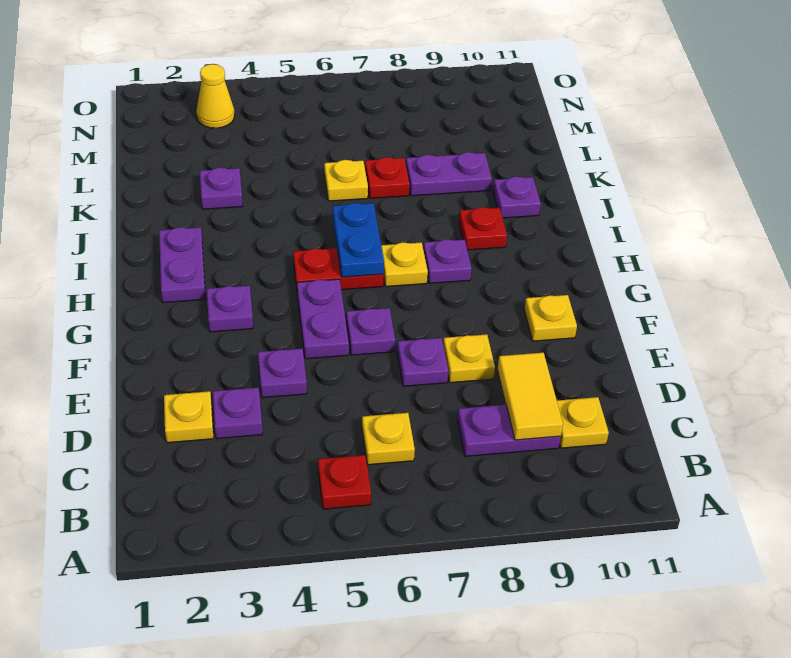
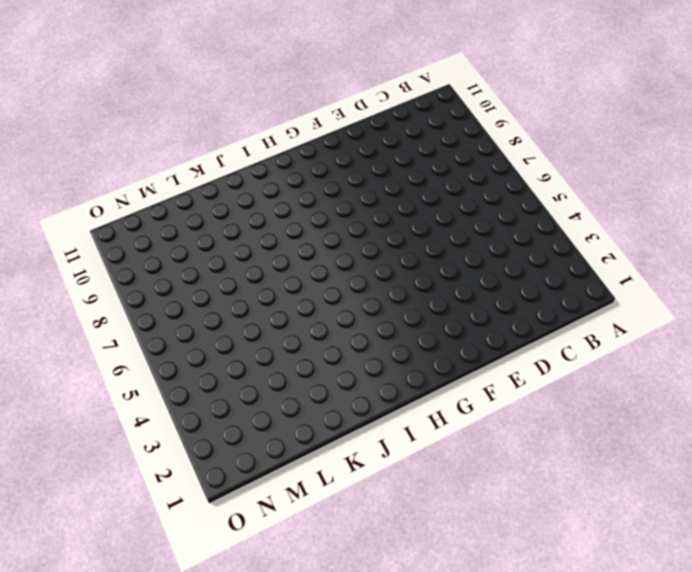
none -> red 1x1 plate [318,455,371,509]
none -> yellow 1x1 plate [362,413,415,465]
none -> purple 1x2 plate [457,405,561,456]

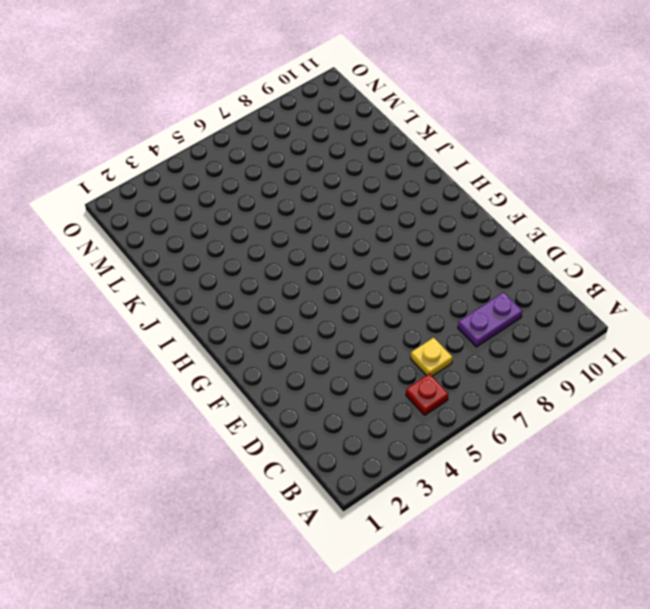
none -> yellow 1x1 plate [557,397,609,448]
none -> yellow 1x1 plate [164,391,214,443]
none -> purple 1x1 plate [213,388,263,439]

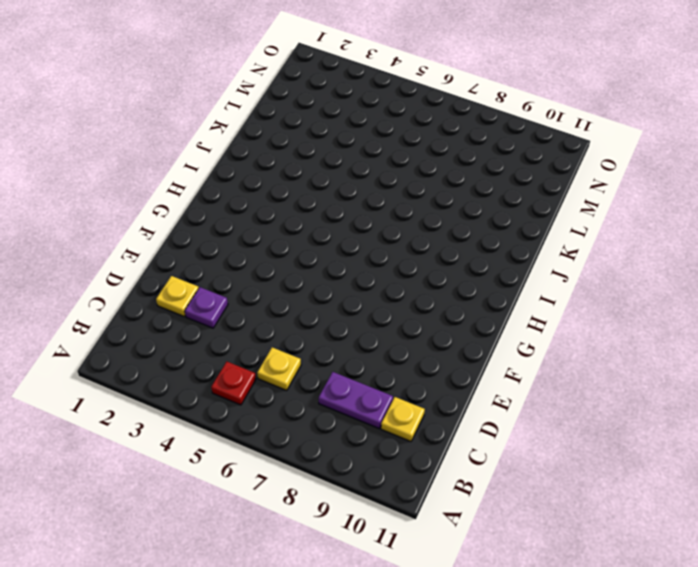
none -> purple 1x1 plate [258,349,307,398]
none -> purple 1x1 plate [397,338,448,386]
none -> yellow 1x1 plate [443,334,495,383]

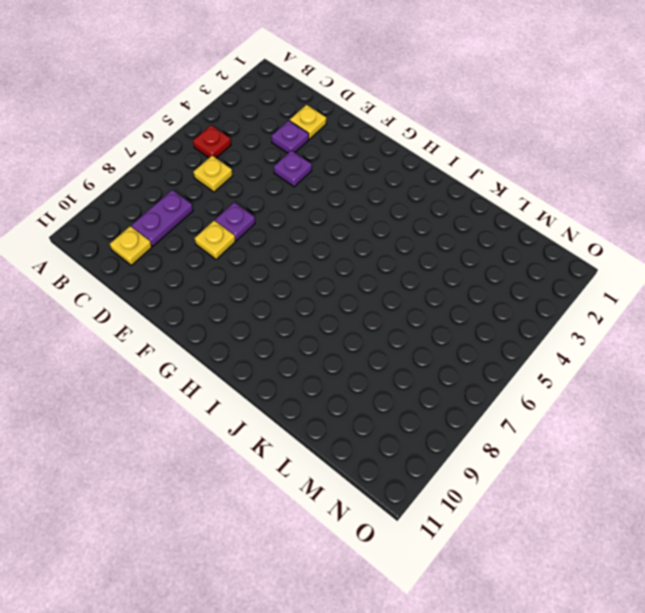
none -> purple 1x2 plate [297,279,349,359]
none -> purple 1x1 plate [346,308,395,355]
none -> yellow 1x1 plate [524,295,577,341]

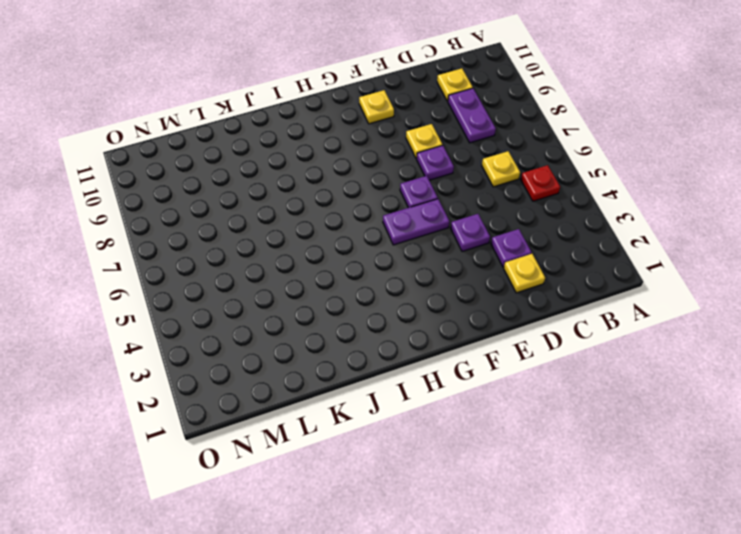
none -> purple 1x1 plate [207,286,253,332]
none -> purple 1x2 plate [159,227,205,303]
none -> red 1x2 plate [293,248,384,290]

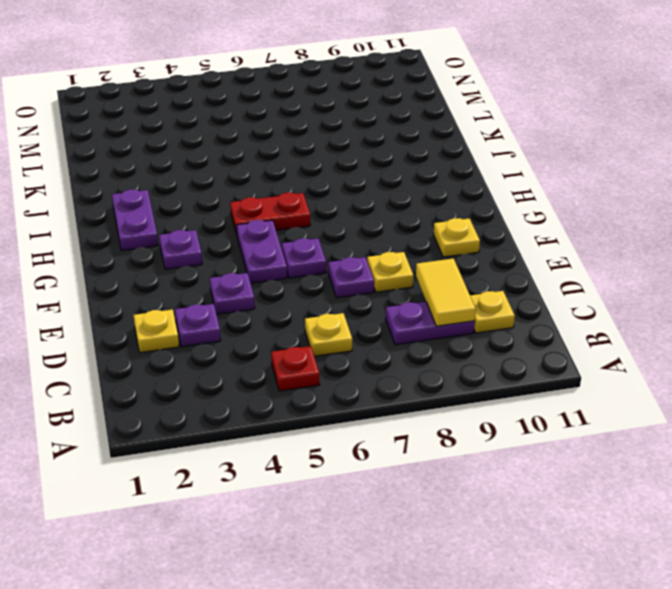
none -> yellow 1x1 plate [381,242,428,287]
none -> purple 1x1 plate [423,239,471,283]
none -> red 1x1 plate [459,207,507,250]

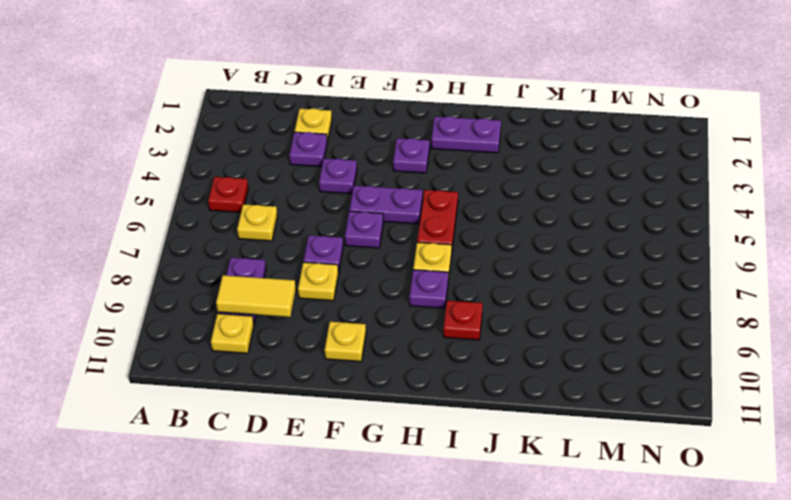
none -> purple 1x1 plate [493,177,541,218]
none -> purple 1x1 plate [200,168,242,209]
none -> yellow 1x1 plate [324,160,368,201]

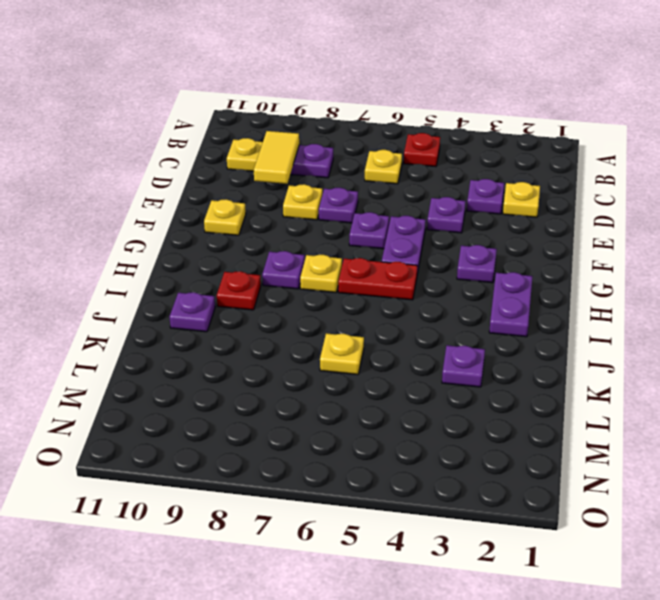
none -> red 1x1 plate [365,157,410,198]
none -> purple 1x2 plate [406,152,492,196]
none -> yellow 1x1 cone [196,64,235,128]

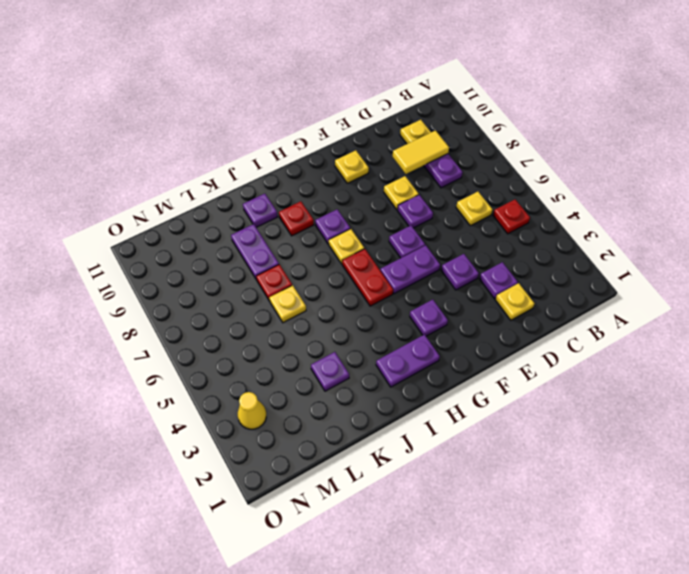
none -> blue 1x2 plate [333,203,384,277]

